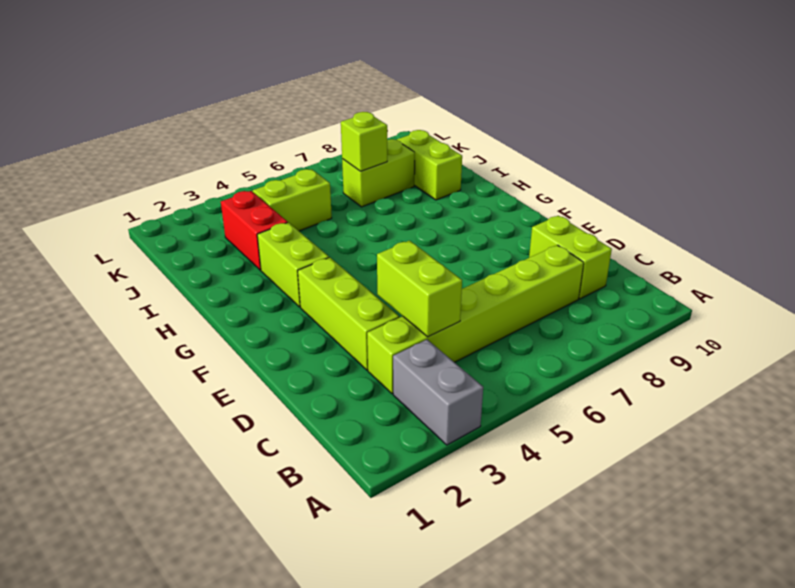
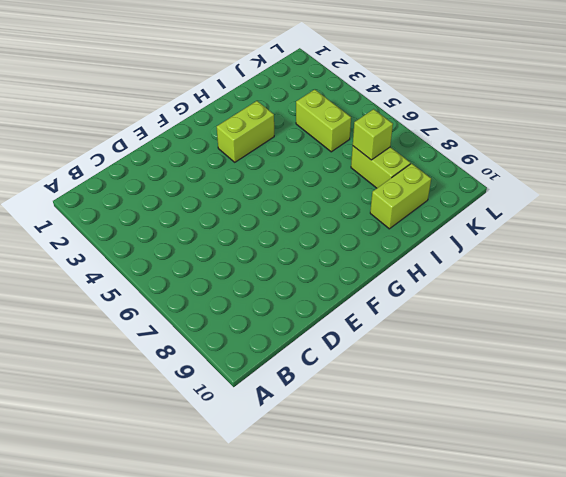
none -> grey 1x2 brick [393,340,483,445]
none -> lime 1x6 brick [367,245,584,394]

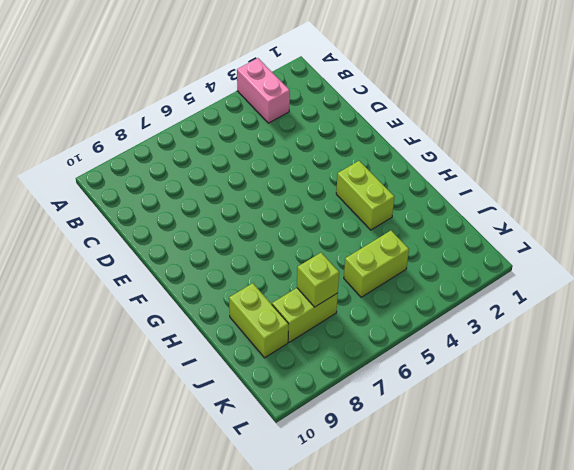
pink 1x2 brick [237,58,290,123] -> grey 1x2 brick [393,340,483,445]
none -> lime 1x6 brick [367,245,584,394]
none -> lime 1x2 brick [529,216,612,299]

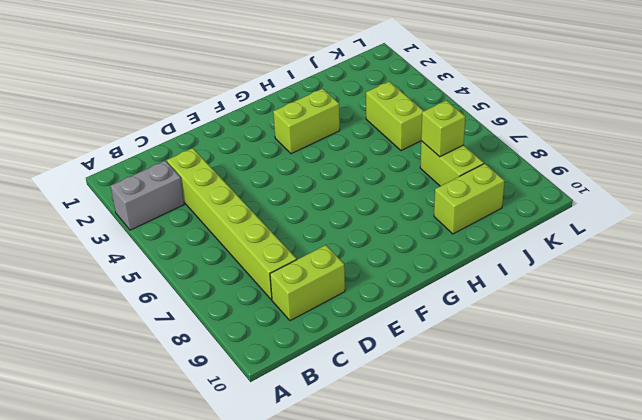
none -> lime 1x3 brick [298,257,400,370]
none -> red 1x2 brick [221,191,288,270]

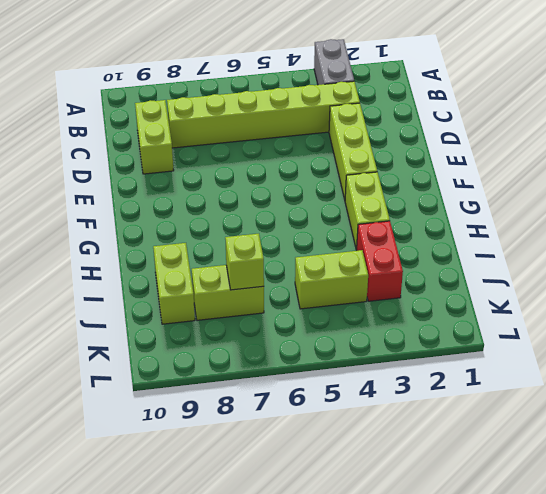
none -> lime 1x2 brick [377,241,462,337]

